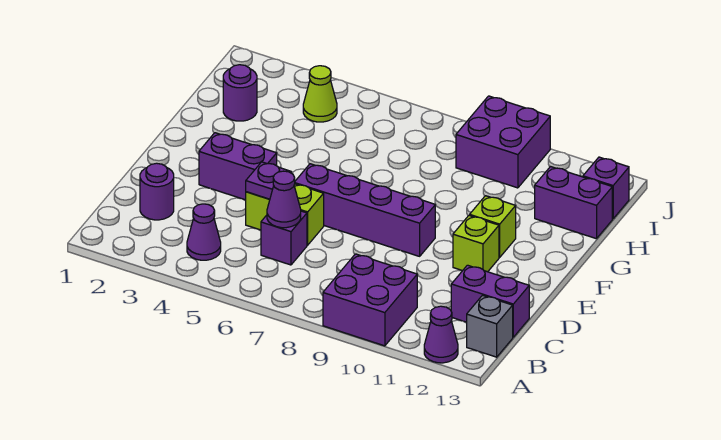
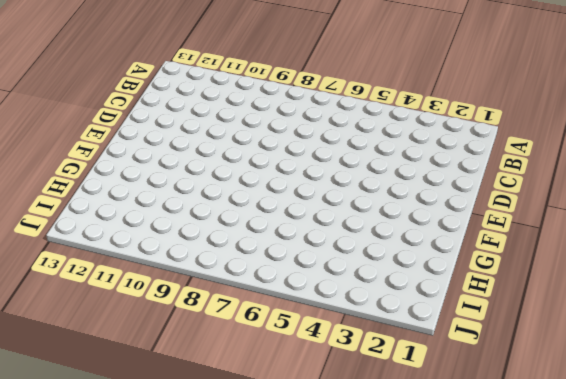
none -> purple 2x2 brick [323,254,417,346]
none -> purple 1x1 cone [424,306,458,363]
none -> purple 1x1 cone [187,204,221,260]

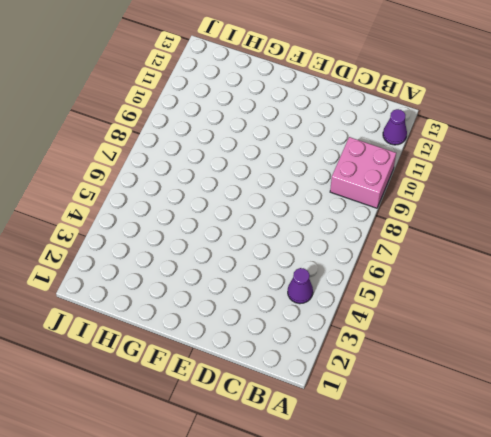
pink 2x2 brick [330,137,396,208] -> purple 2x2 brick [323,254,417,346]
none -> grey 1x1 brick [467,295,513,357]
none -> purple 1x1 round brick [140,163,174,220]
none -> purple 1x1 brick [261,211,307,265]

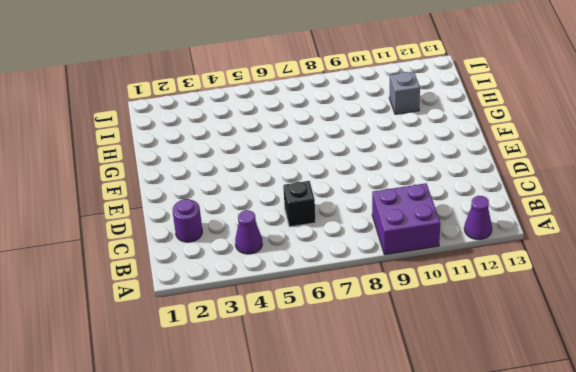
black 1x1 brick [283,181,316,227] -> purple 1x1 brick [261,211,307,265]
grey 1x1 brick [389,72,420,114] -> grey 1x1 brick moved to [467,295,513,357]
none -> purple 1x2 brick [451,265,529,337]
none -> lime 1x2 brick [246,184,324,245]
none -> purple 1x2 brick [199,133,277,200]

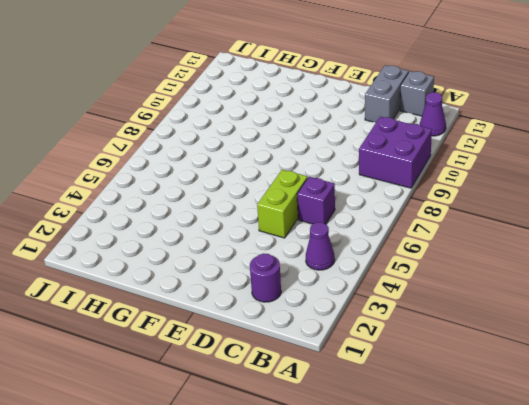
grey 1x2 brick [365,65,409,122] -> purple 1x2 brick [451,265,529,337]
none -> purple 1x2 brick [199,133,277,200]
none -> purple 1x4 brick [295,164,435,256]
none -> lime 1x1 brick [453,215,499,272]

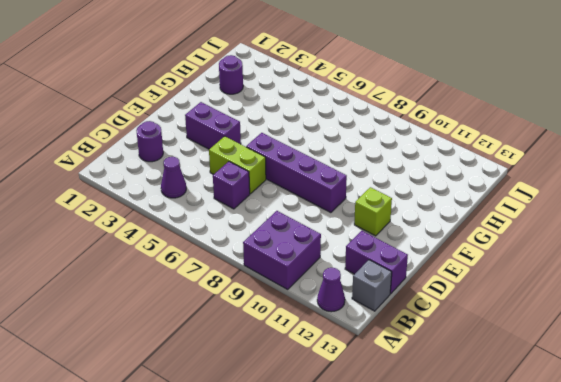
none -> lime 1x1 brick [470,196,516,257]
none -> purple 1x2 brick [535,167,612,239]
none -> lime 1x1 cone [303,66,337,122]

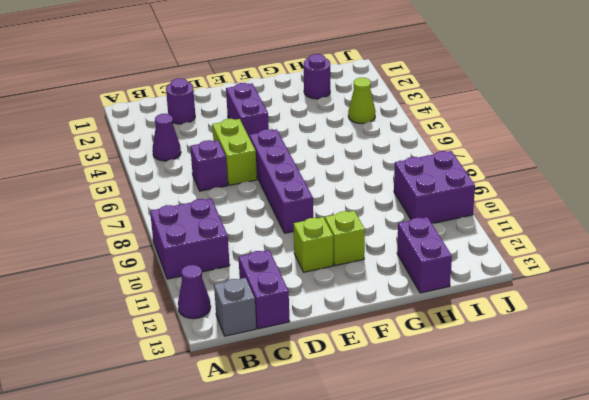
none -> purple 1x1 brick [583,157,629,219]
none -> purple 1x1 cone [267,171,301,228]
none -> purple 1x1 plate [246,162,292,199]

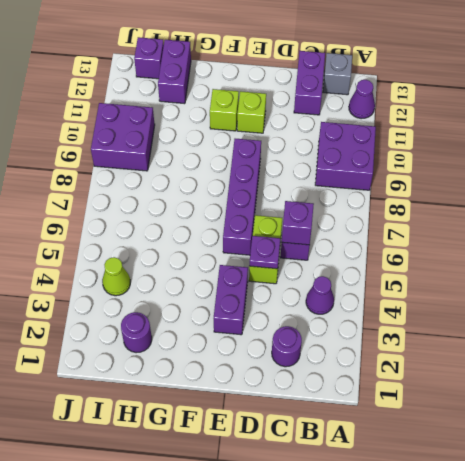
purple 1x1 brick [282,201,314,245] -> purple 1x1 cone [267,171,301,228]

